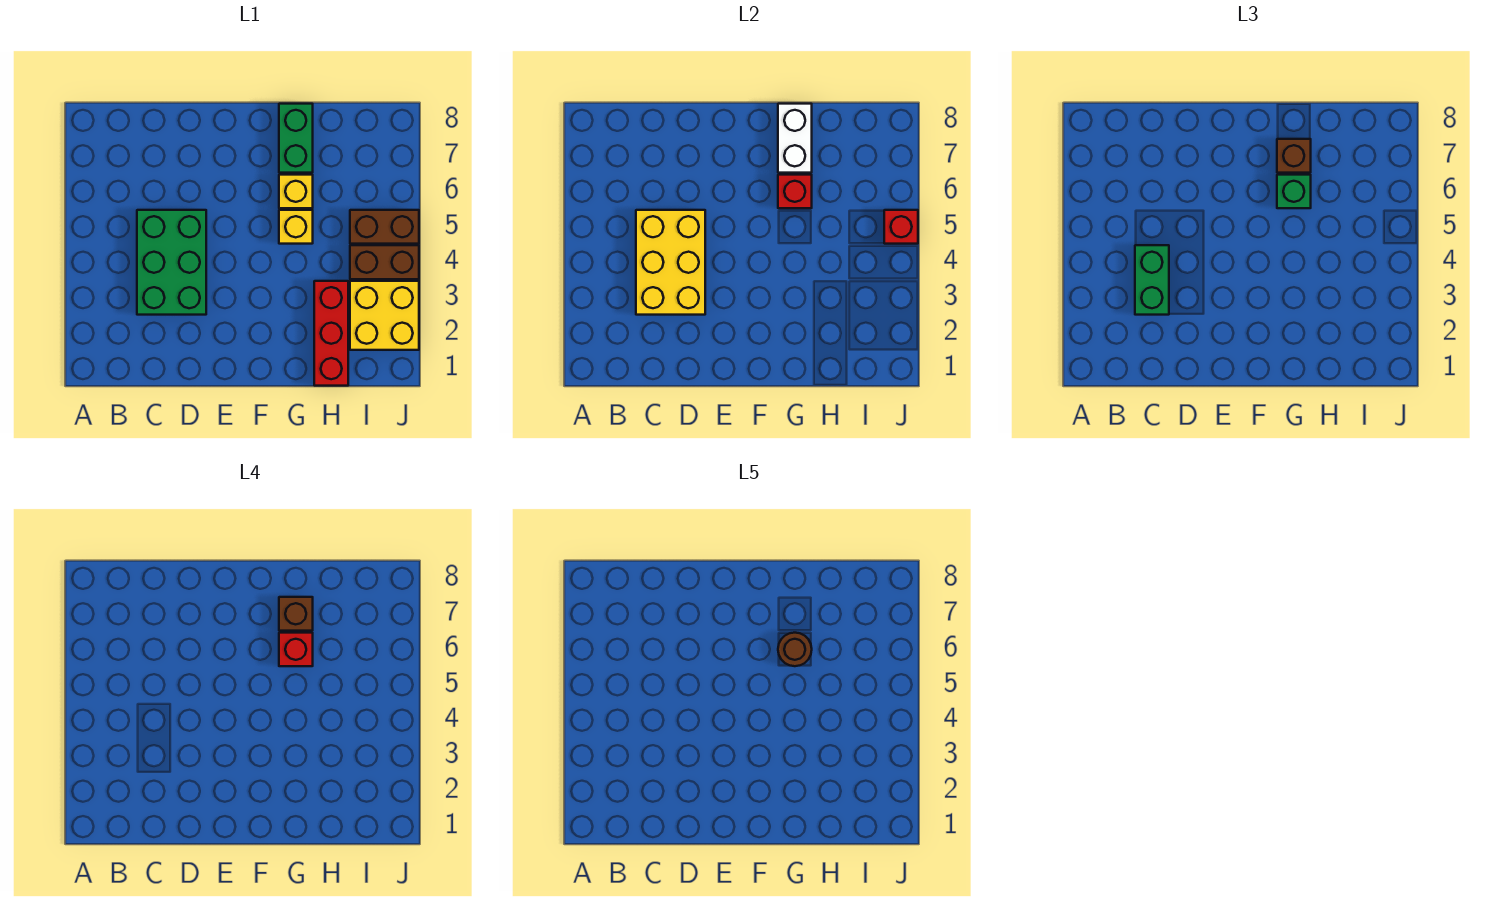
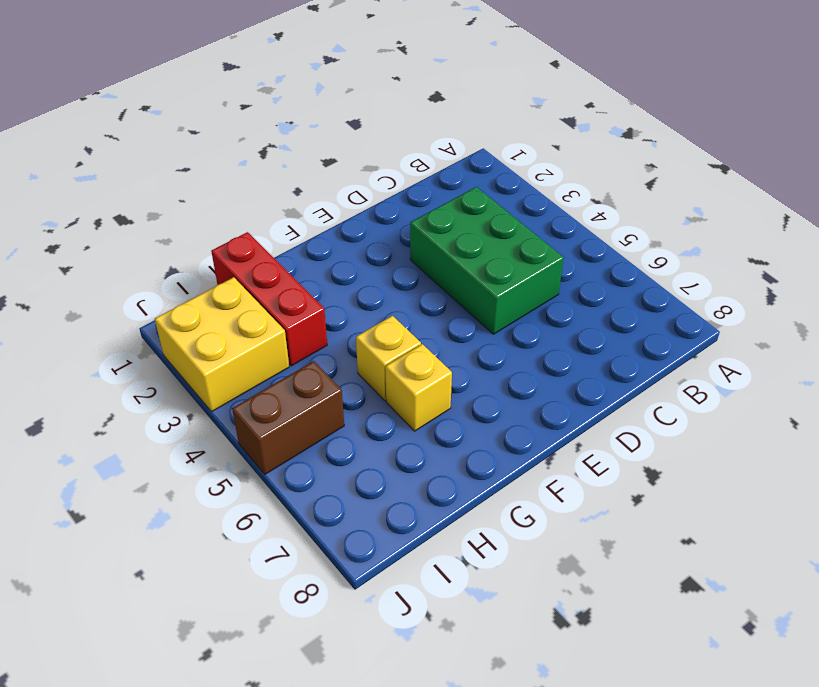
none -> green 1x2 brick [279,104,313,173]
none -> brown 1x2 brick [350,245,419,279]
none -> yellow 2x3 brick [636,210,705,315]

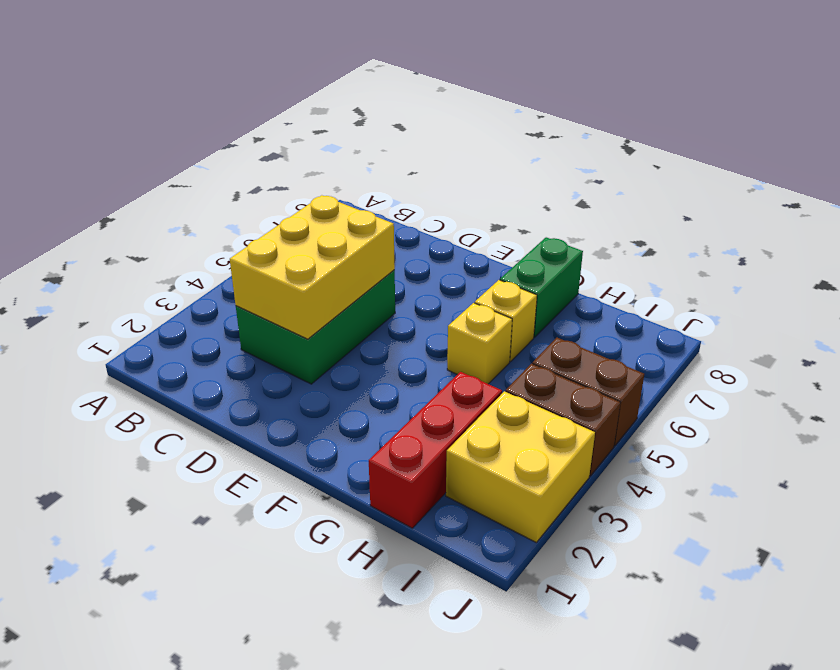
none -> red 1x1 brick [778,175,812,208]
none -> white 1x2 brick [778,104,812,173]
none -> red 1x1 brick [884,210,918,244]

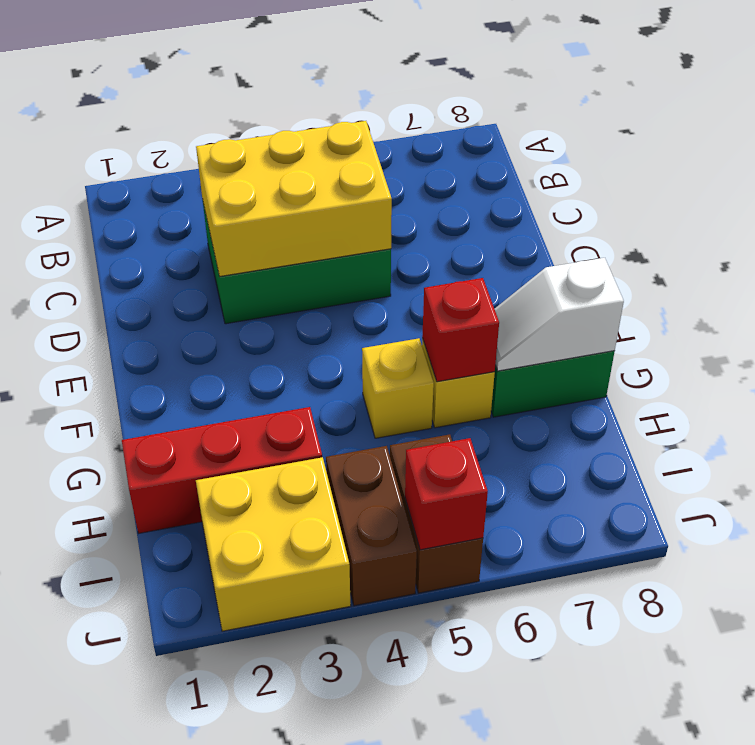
white 1x2 slope [495,258,624,371] -> white 1x2 brick [778,104,812,173]
none -> green 1x2 brick [1135,245,1169,315]
none -> green 1x1 brick [1277,175,1311,208]
none -> brown 1x1 brick [1277,139,1311,173]

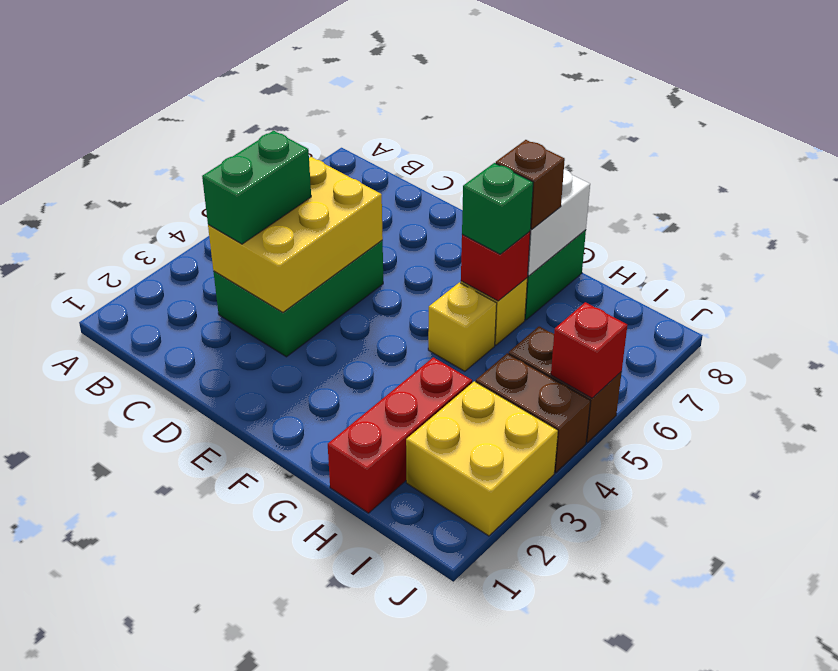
none -> red 1x1 brick [279,633,313,666]
none -> brown 1x1 brick [279,597,313,631]
none -> brown 1x1 round brick [778,633,812,666]

